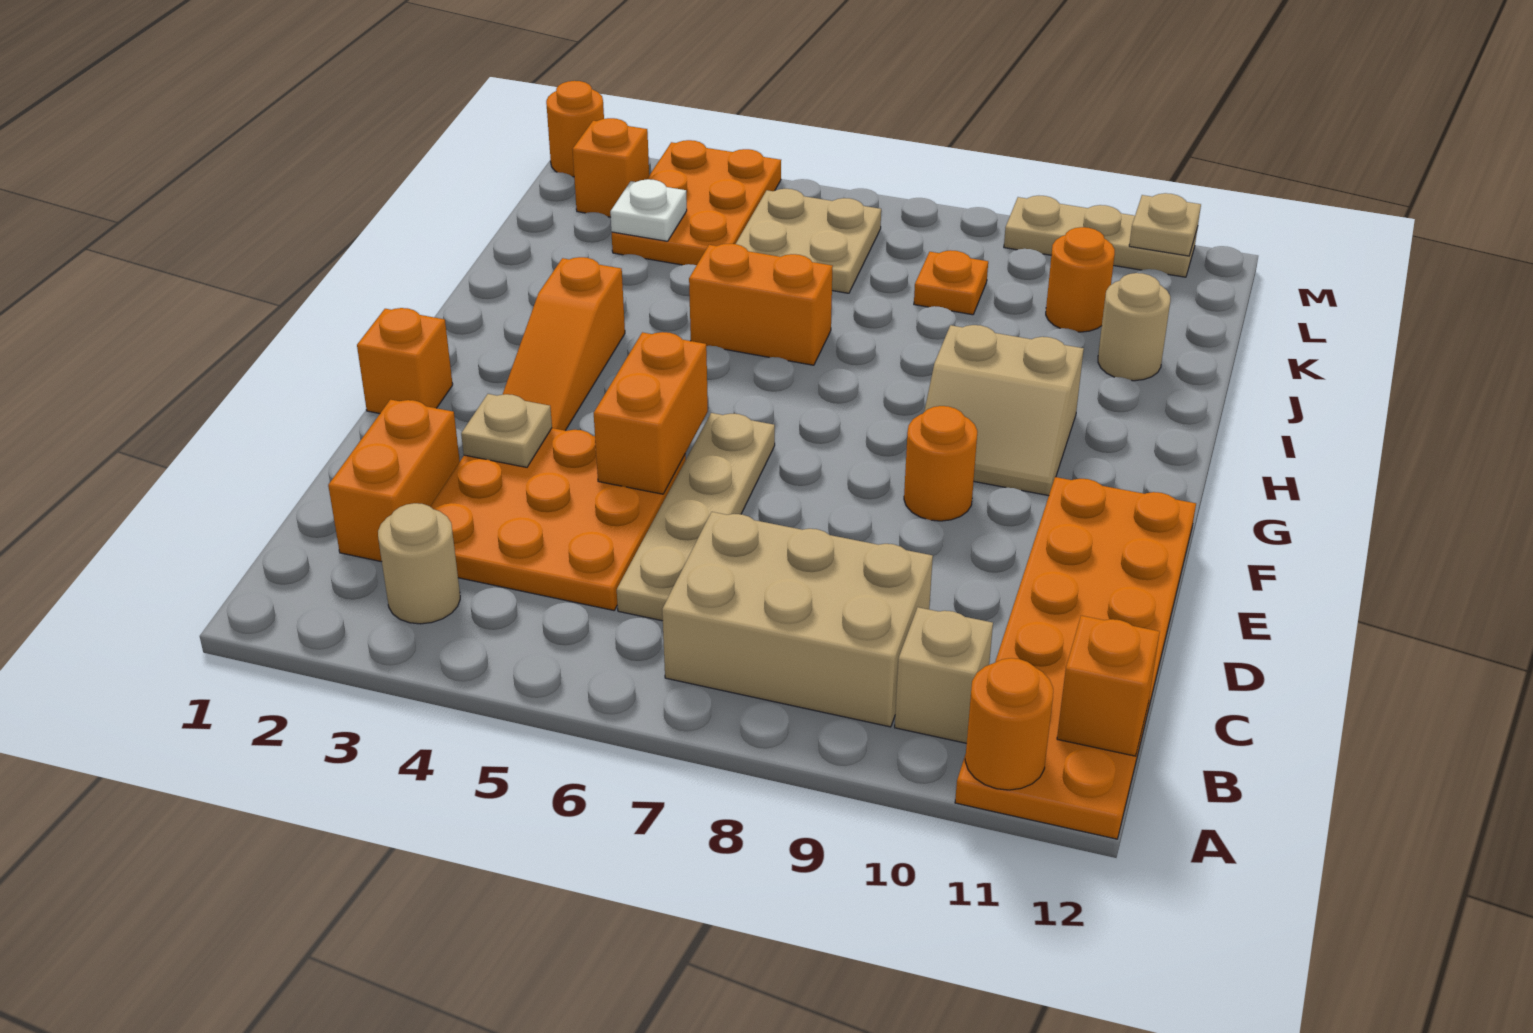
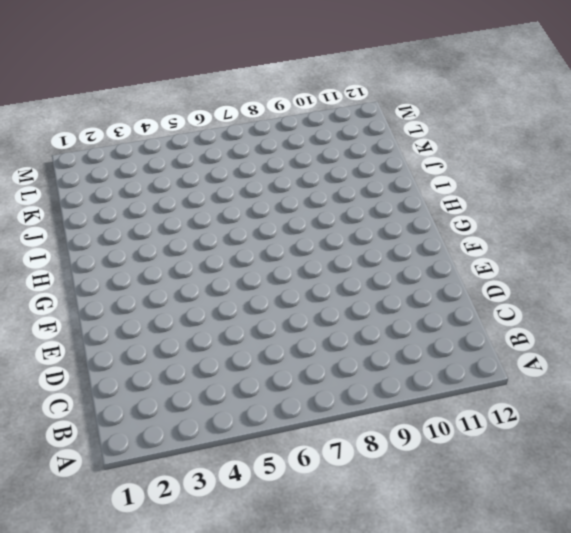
none -> orange 2x6 plate [955,477,1196,839]
none -> tan 1x1 round brick [378,503,460,624]
none -> tan 2x3 brick [662,512,933,727]

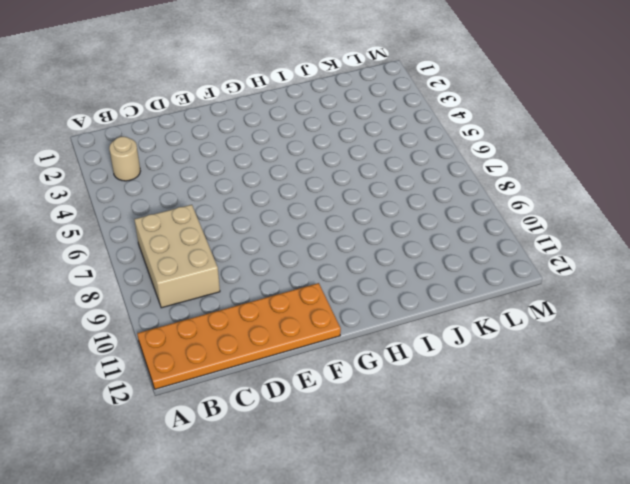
none -> tan 1x1 brick [895,607,993,743]
none -> orange 1x2 brick [328,400,460,562]
none -> orange 3x3 plate [430,428,686,610]

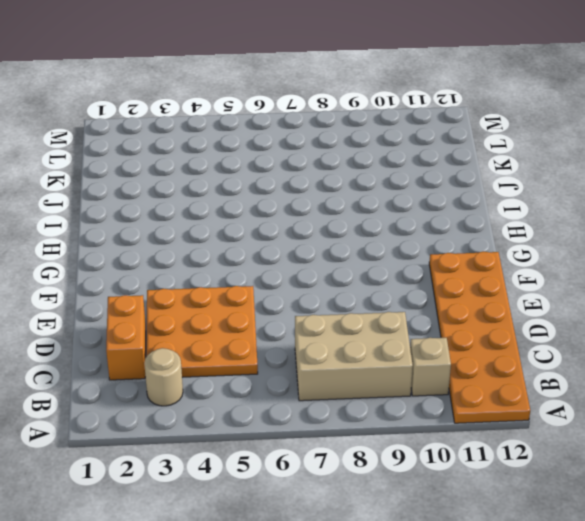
none -> tan 1x4 plate [617,413,775,621]
none -> orange 1x1 brick [357,308,453,414]
none -> orange 1x3 slope [503,257,625,431]

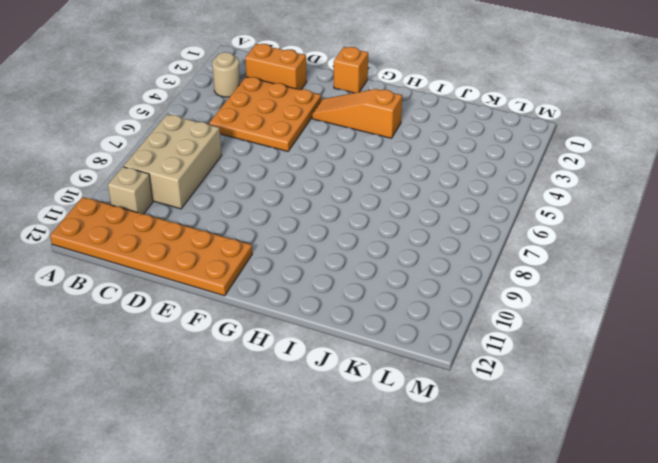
none -> tan 1x4 plate [617,413,775,621]
none -> orange 1x1 round brick [904,406,977,521]
none -> tan 2x2 slope [924,325,1084,496]

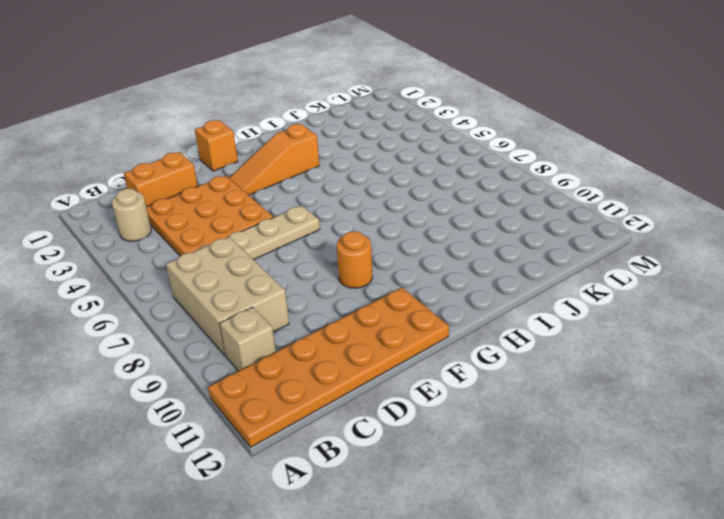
none -> tan 2x2 slope [924,325,1084,496]
none -> orange 1x2 brick [689,244,833,365]
none -> tan 1x1 round brick [1098,273,1170,381]

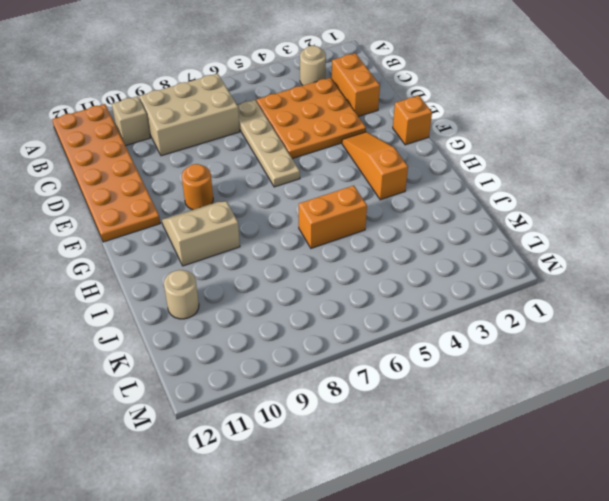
none -> orange 2x3 plate [612,140,781,265]
none -> tan 2x2 plate [736,189,881,293]
none -> orange 1x1 plate [914,250,988,315]

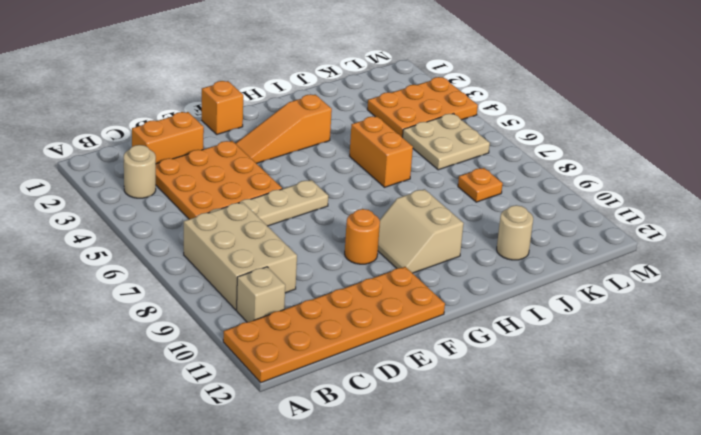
none -> orange 1x1 round brick [1046,227,1115,332]
none -> orange 1x1 brick [573,118,649,217]
none -> orange 1x1 round brick [546,81,604,177]

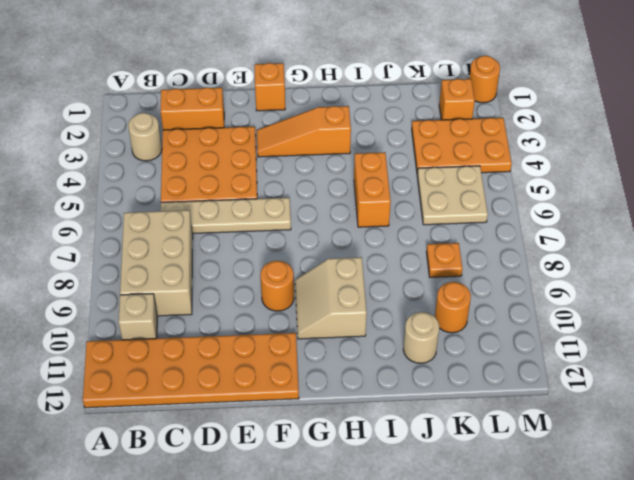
none -> tan 1x3 plate [1004,196,1198,277]
none -> orange 1x1 round brick [965,658,1053,790]
none -> orange 1x1 brick [1057,616,1160,756]

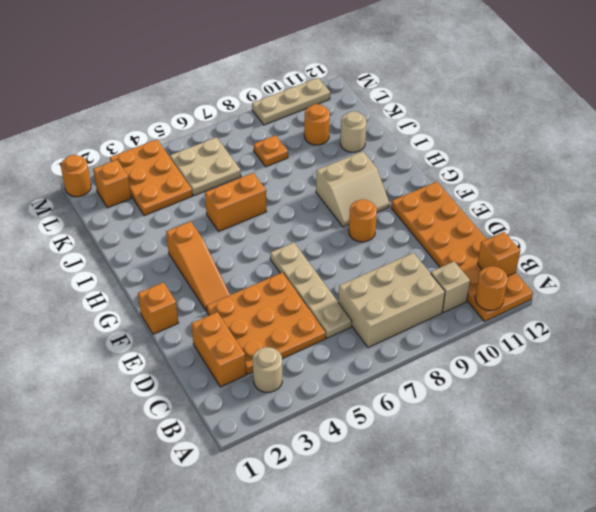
none -> tan 1x1 plate [461,394,552,467]
none -> orange 1x2 brick [594,332,708,494]
none -> white 1x1 plate [610,179,687,241]

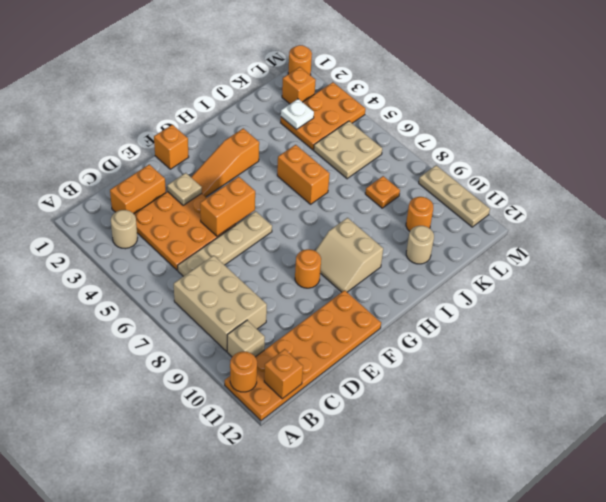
none -> tan 1x1 plate [1129,193,1201,256]

